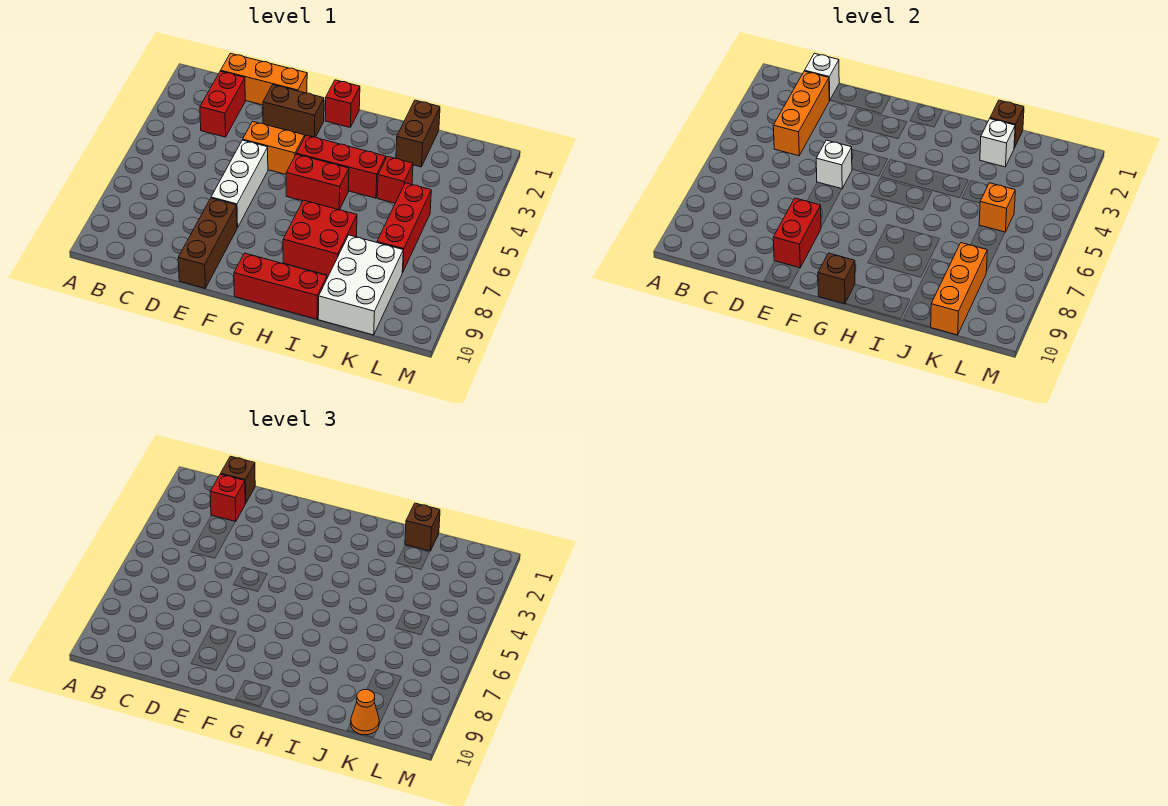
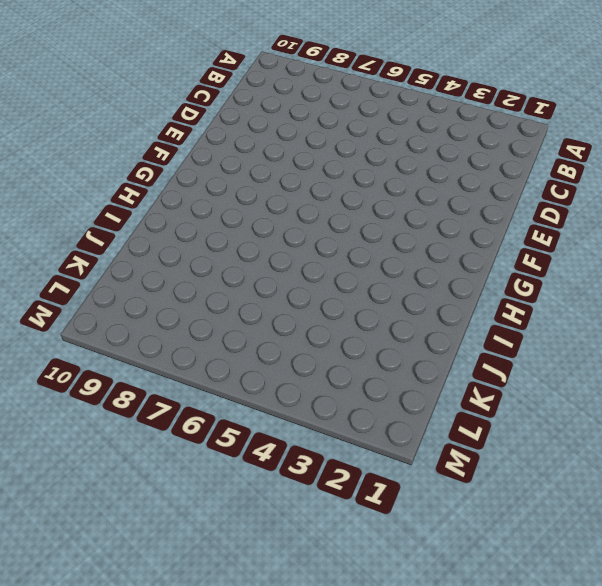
none -> orange 1x3 brick [221,53,307,105]
none -> red 1x2 brick [200,71,245,137]
none -> brown 1x2 brick [263,85,324,137]

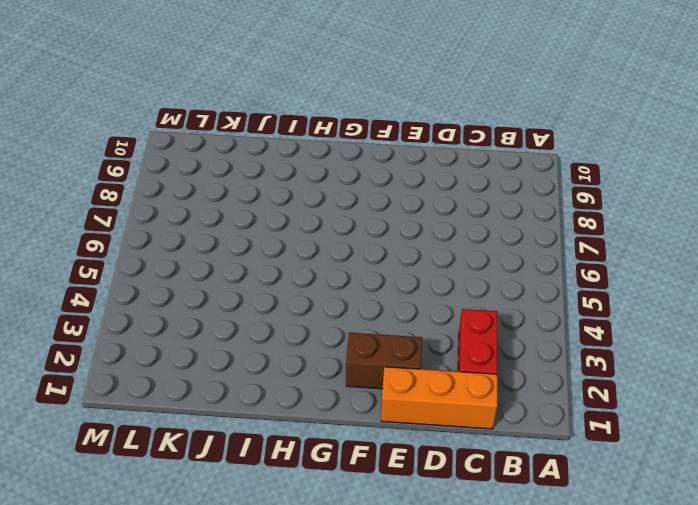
none -> orange 1x2 brick [243,121,305,174]
none -> white 1x3 brick [211,140,268,228]
none -> brown 1x3 brick [178,198,237,288]

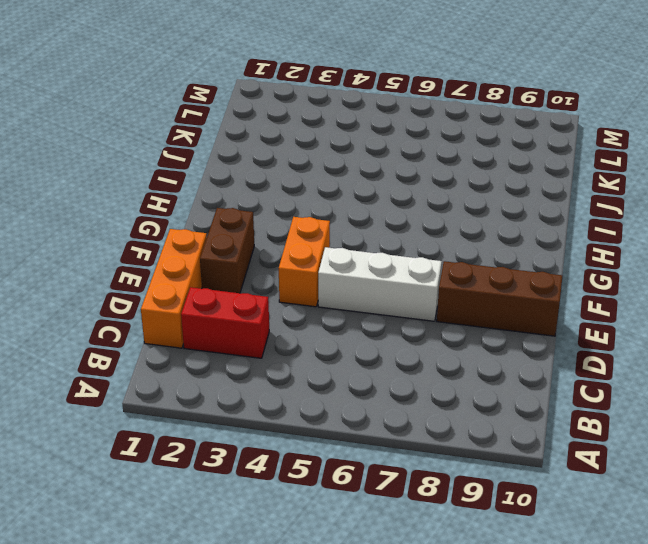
none -> red 1x1 brick [325,80,360,127]
none -> red 1x3 brick [296,135,386,198]
none -> red 1x2 brick [286,154,349,210]

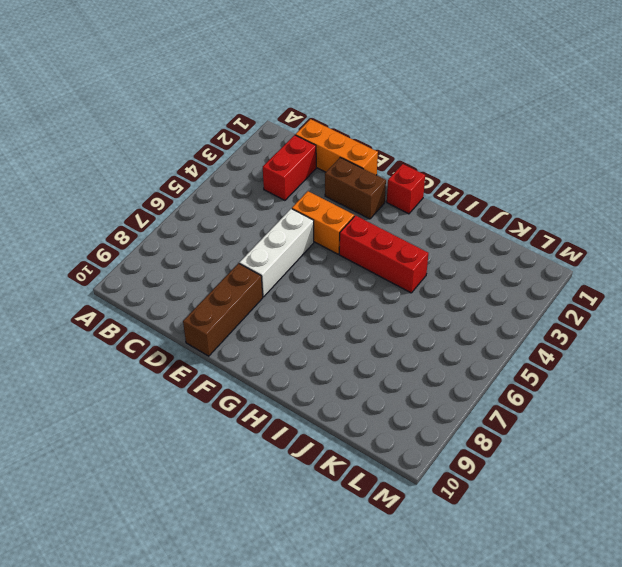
none -> red 1x2 brick [286,154,349,210]
none -> red 1x3 brick [234,253,327,319]
none -> red 2x2 brick [283,200,357,276]

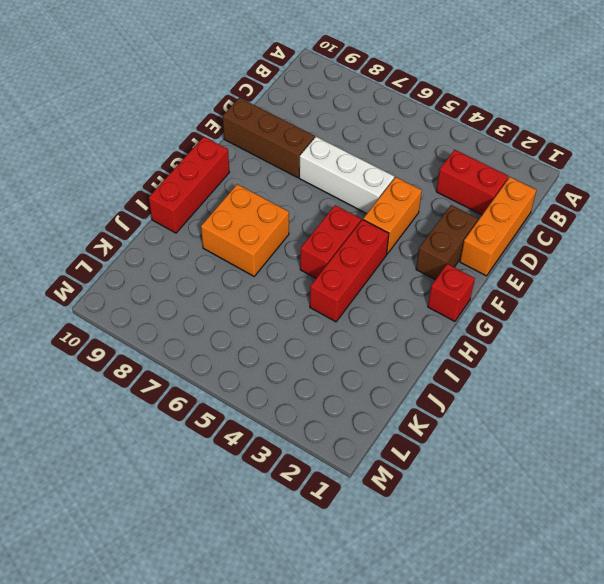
orange 2x2 brick [201,184,289,276] -> red 2x2 brick [283,200,357,276]
none -> brown 1x2 brick [396,100,440,167]
none -> red 1x1 brick [377,156,413,203]
none -> white 2x3 brick [318,235,403,335]

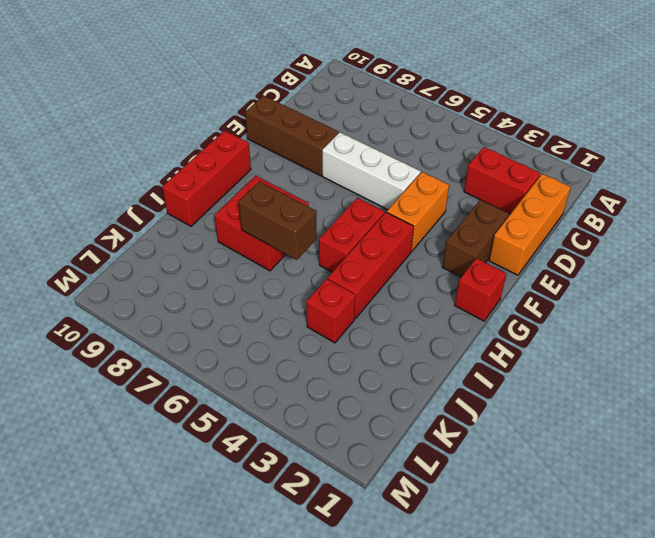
brown 1x2 brick [239,181,317,260] -> brown 1x2 brick moved to [396,100,440,167]
none -> white 2x3 brick [318,235,403,335]
none -> red 1x3 brick [377,183,431,272]
none -> white 1x1 brick [805,53,839,100]

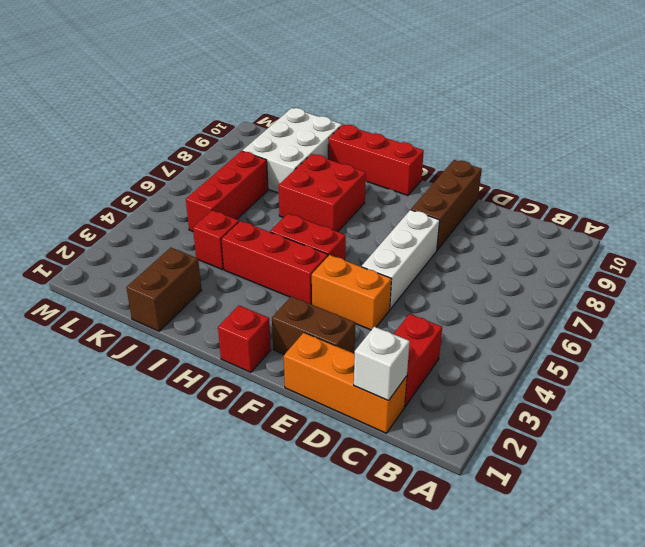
none -> orange 1x3 brick [773,71,830,156]
none -> white 1x1 brick [816,140,852,189]
none -> red 1x2 brick [773,198,821,268]

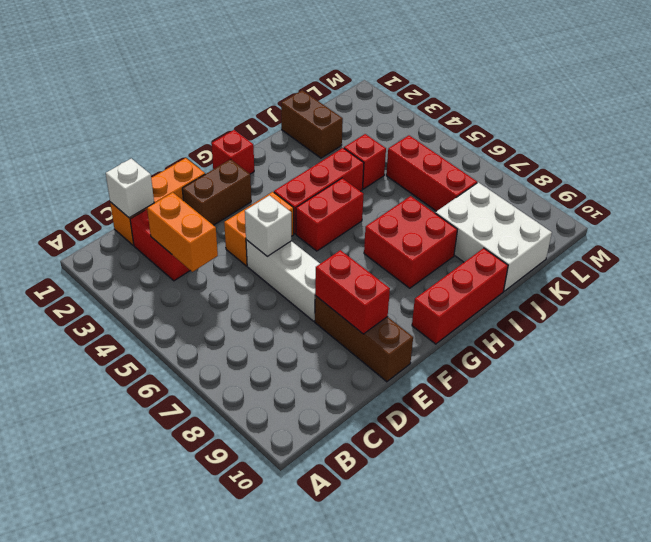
orange 1x2 brick [147,192,218,272] -> orange 1x3 brick [773,71,830,156]
none -> brown 1x1 brick [818,253,855,304]
none -> brown 1x1 brick [990,100,1024,148]
none -> white 1x1 brick [980,119,1015,167]

